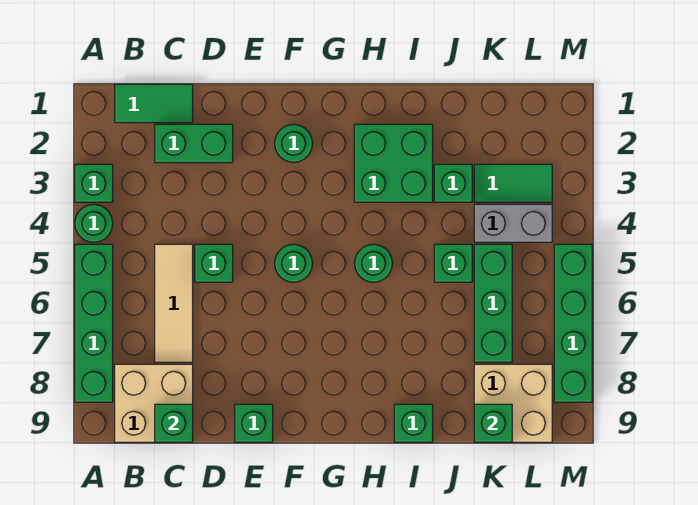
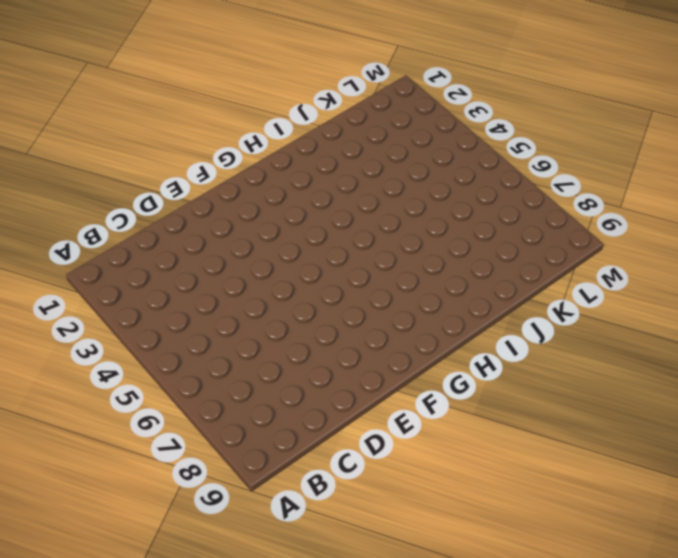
none -> green 1x1 brick [75,164,113,202]
none -> green 1x1 round brick [75,204,113,242]
none -> green 1x4 brick [75,244,113,402]

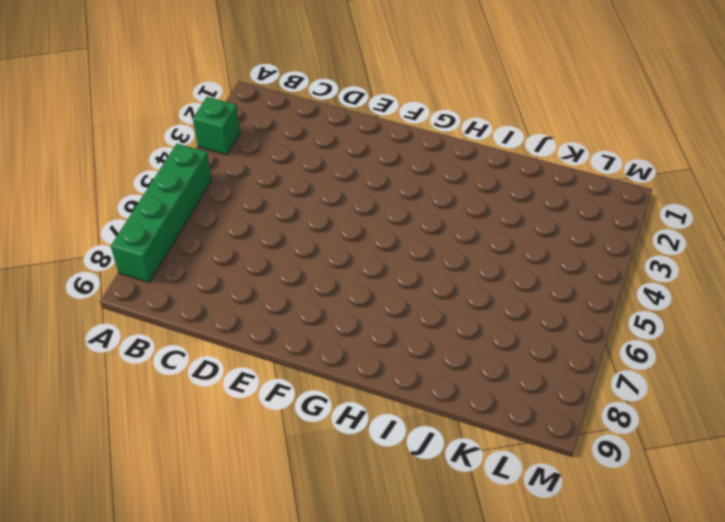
none -> green 1x1 round brick [75,204,113,242]
none -> green 1x2 tile [115,84,193,123]
none -> tan 2x2 brick [115,364,193,442]

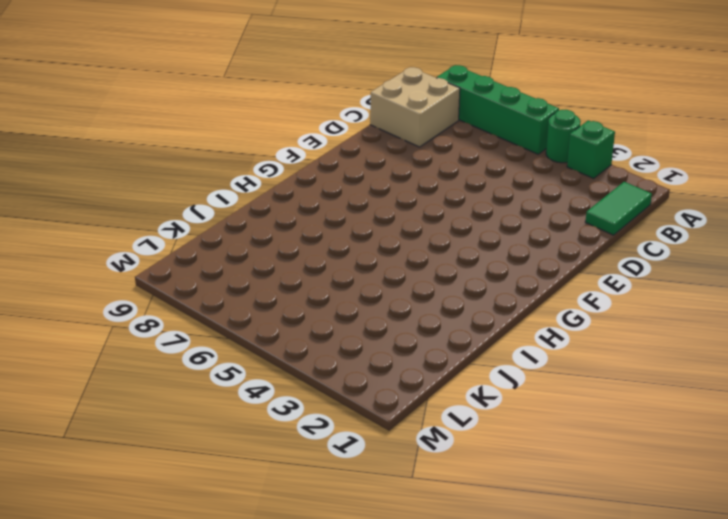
none -> green 1x2 brick [155,124,233,163]
none -> tan 1x3 tile [155,244,193,362]
none -> green 1x1 brick [195,244,233,282]

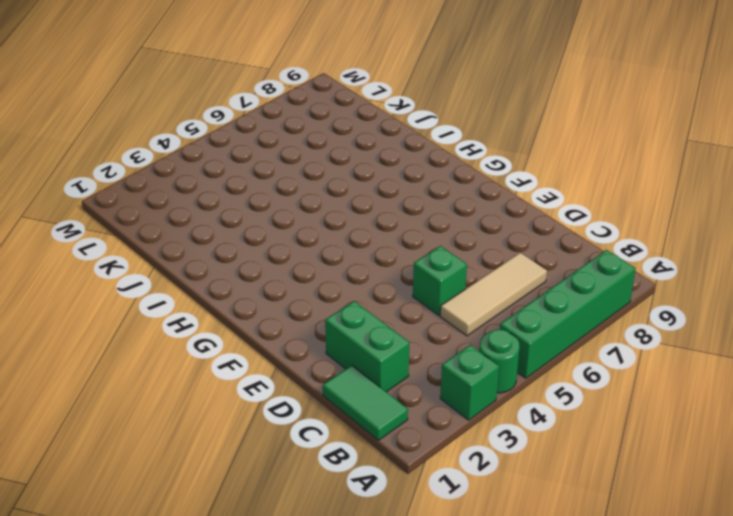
none -> tan 2x2 brick [115,364,193,442]
none -> green 1x1 brick [235,404,273,442]
none -> green 1x1 round brick [275,125,313,162]

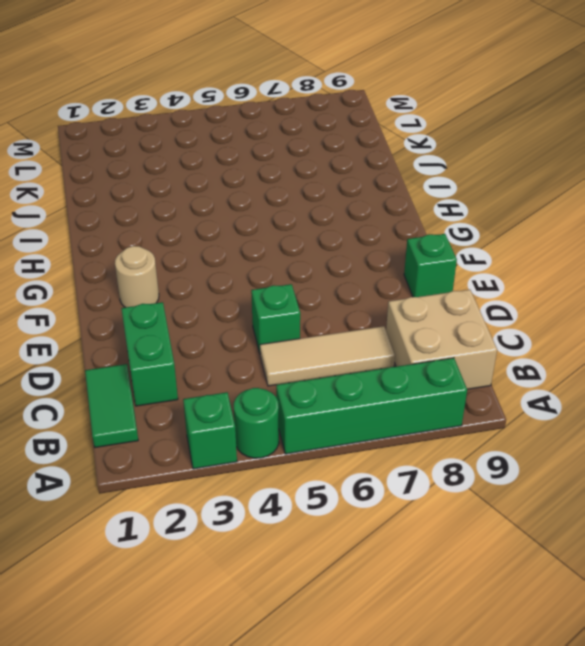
tan 1x1 round brick [115,246,159,307] -> green 1x1 round brick [275,125,313,162]
none -> green 1x1 round brick [275,244,313,282]
none -> green 2x2 brick [354,124,433,202]
none -> green 1x1 round brick [355,244,392,282]

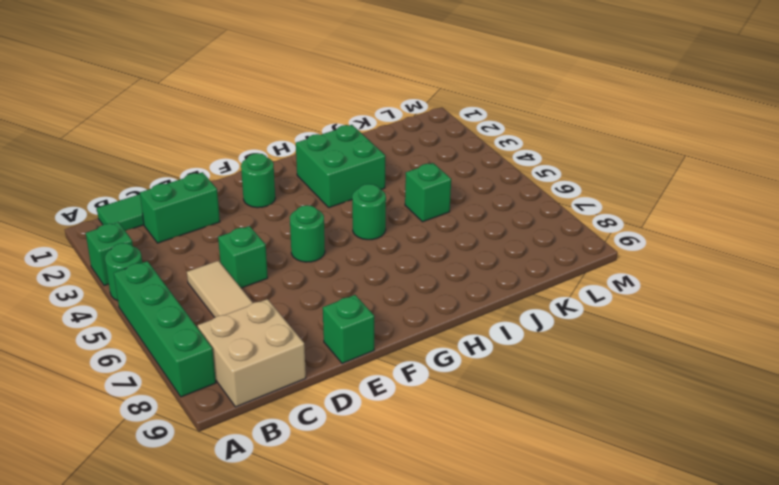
none -> green 1x1 brick [394,404,433,442]
none -> green 1x1 brick [434,164,472,202]
none -> green 1x2 tile [474,164,552,202]

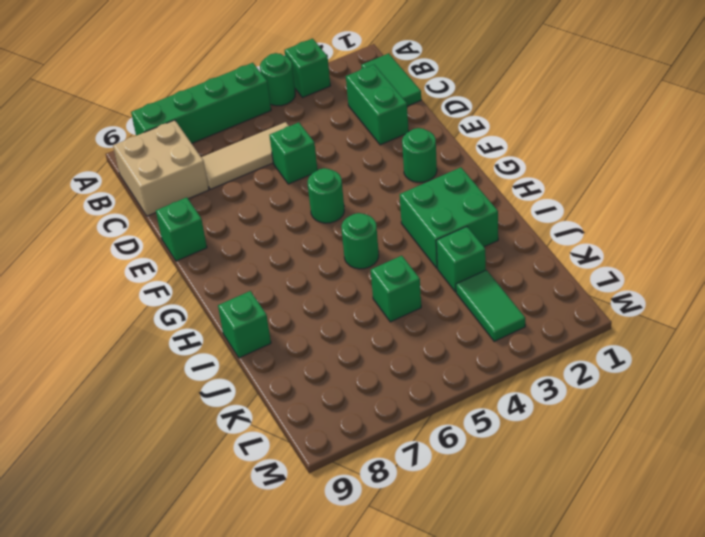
none -> grey 1x2 brick [474,204,552,242]
none -> green 1x3 brick [474,244,512,362]
none -> tan 2x2 brick [474,364,552,442]

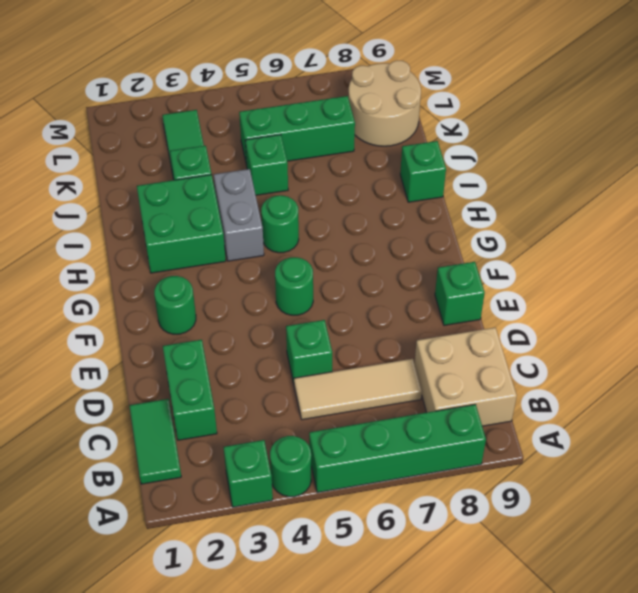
grey 1x2 brick [214,169,264,261] -> grey 1x2 brick moved to [474,204,552,242]
tan 2x2 round brick [348,61,421,146] -> tan 2x2 brick [474,364,552,442]
none -> green 1x4 brick [554,244,592,402]
none -> green 1x1 brick [155,404,193,442]
none -> green 1x1 brick [474,404,512,442]

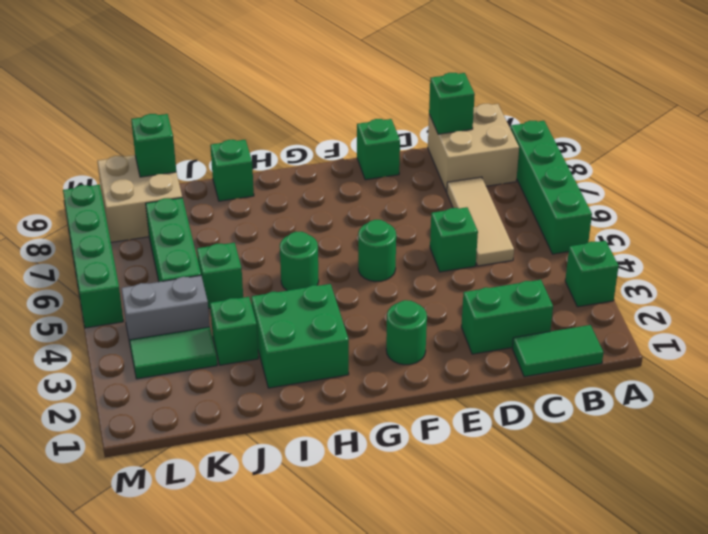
none -> green 1x1 round brick [75,204,113,242]

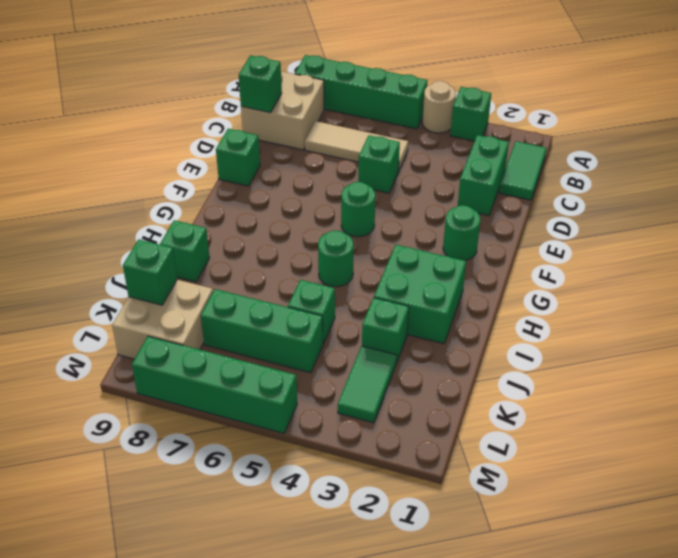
tan 1x1 round brick [422,81,456,133] -> green 1x1 round brick [75,204,113,242]
none -> grey 1x2 brick [474,204,552,242]

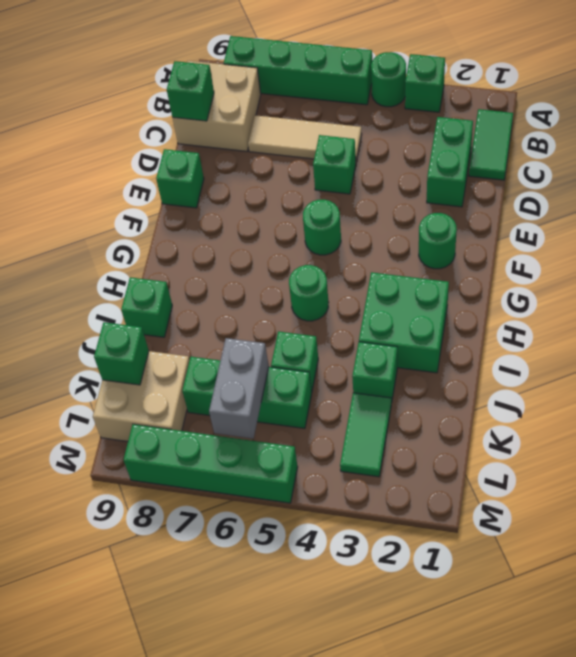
grey 1x2 brick [209,338,269,439] -> grey 1x2 brick moved to [474,204,552,242]

